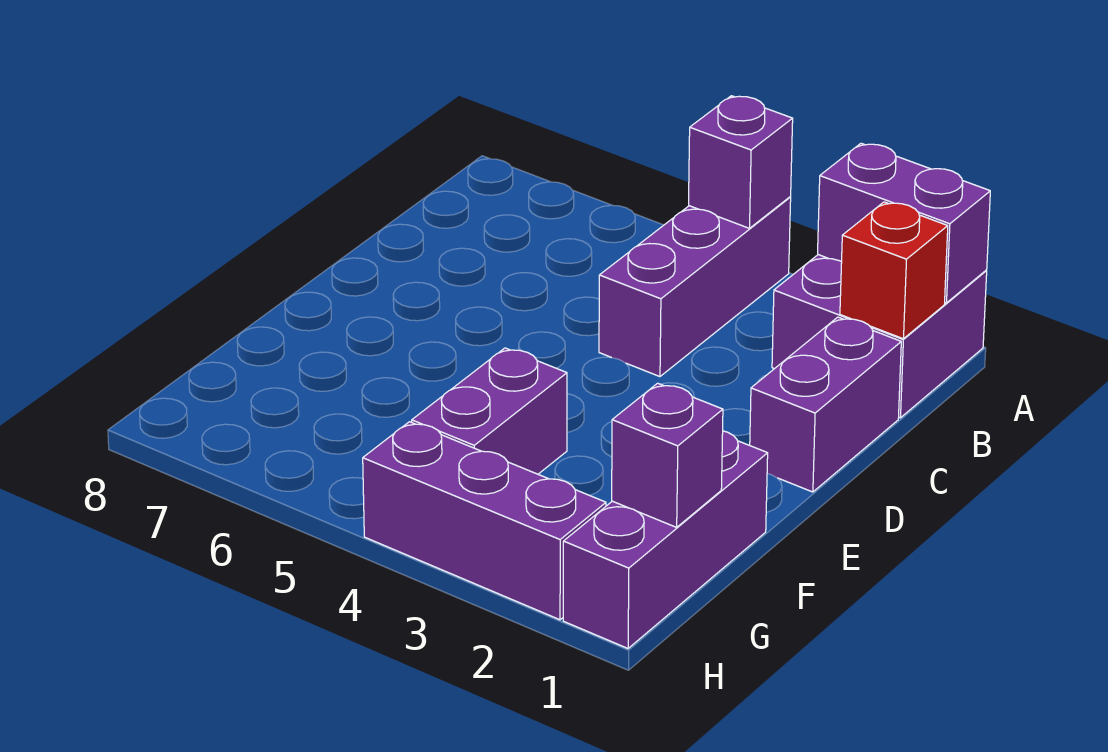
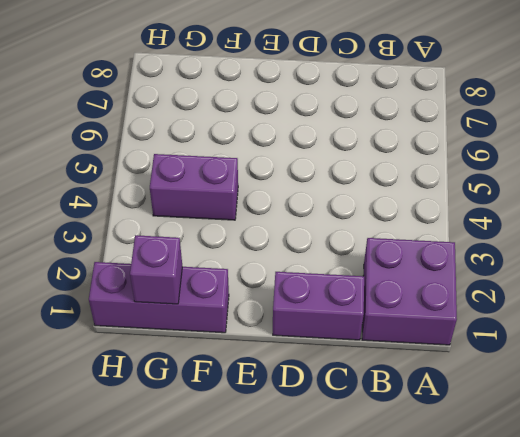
none -> purple 1x3 brick [599,197,791,377]
none -> purple 1x3 brick [363,422,606,620]

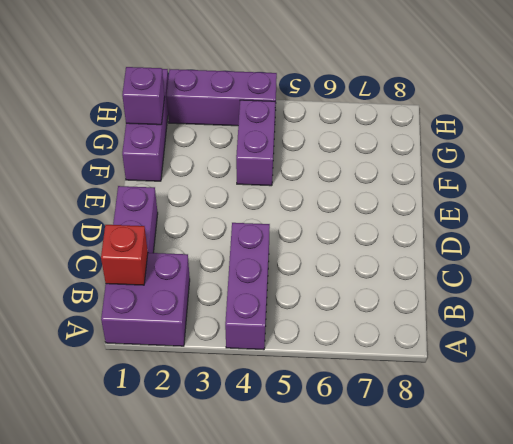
none -> purple 1x2 brick [818,143,990,303]
none -> purple 1x1 brick [689,96,793,228]

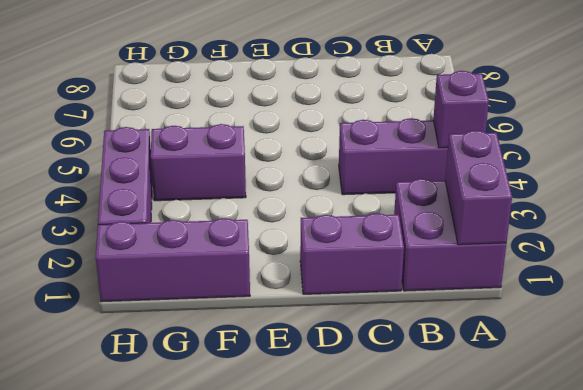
none -> red 1x1 brick [840,202,948,339]
none -> purple 1x1 brick [612,383,723,527]

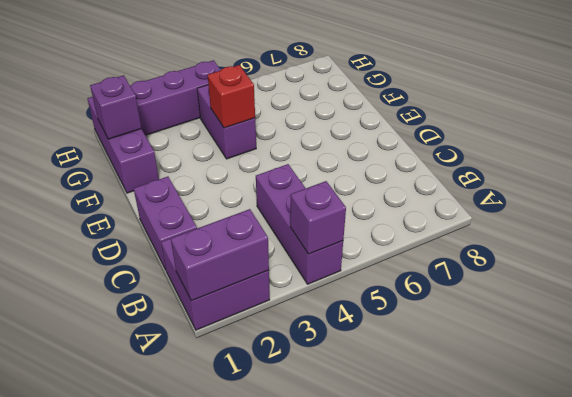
red 1x1 brick [208,65,255,128] -> red 1x1 brick moved to [840,202,948,339]

